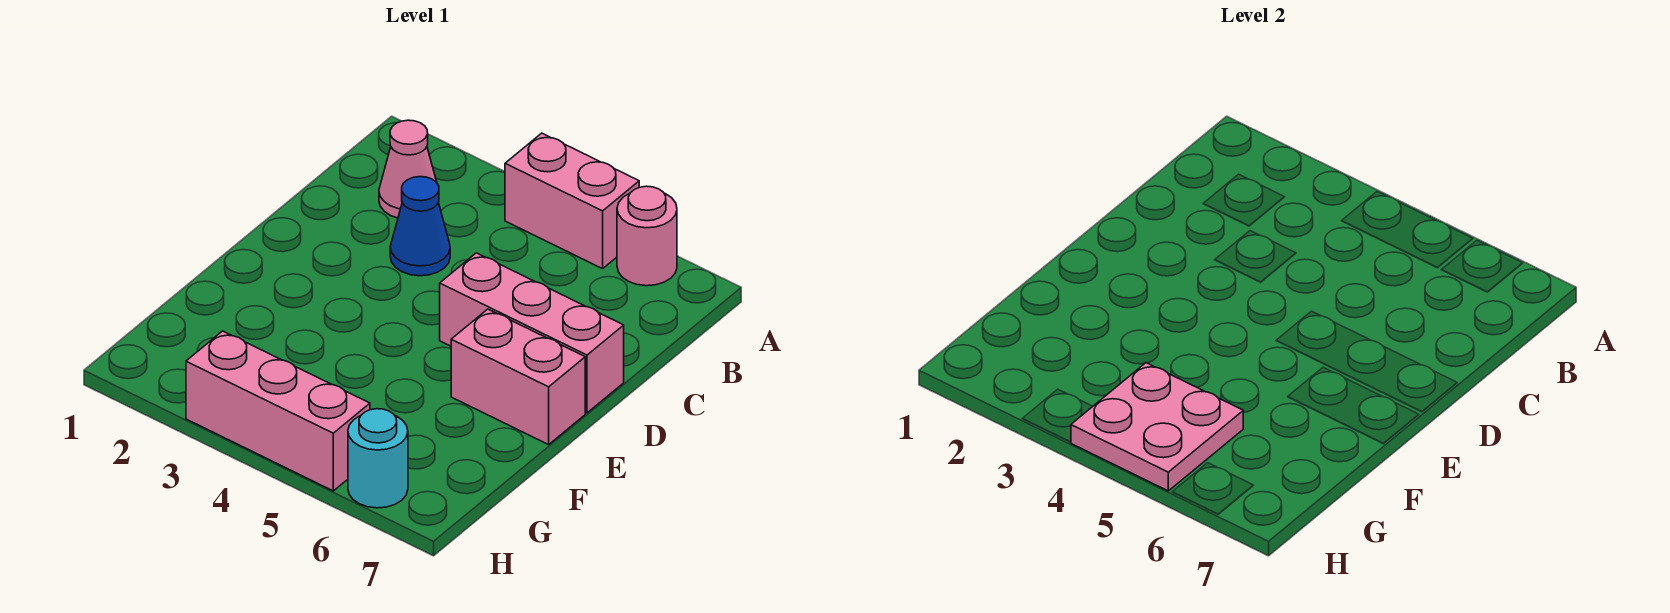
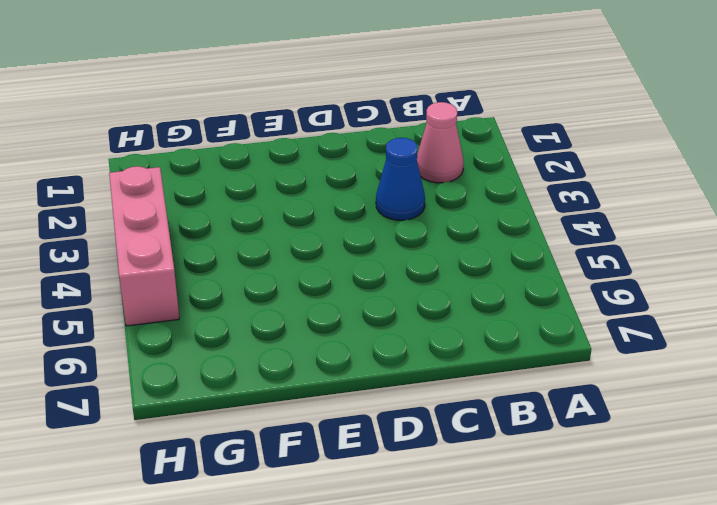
none -> pink 1x2 brick [505,133,639,269]
none -> pink 1x1 round brick [617,186,677,286]

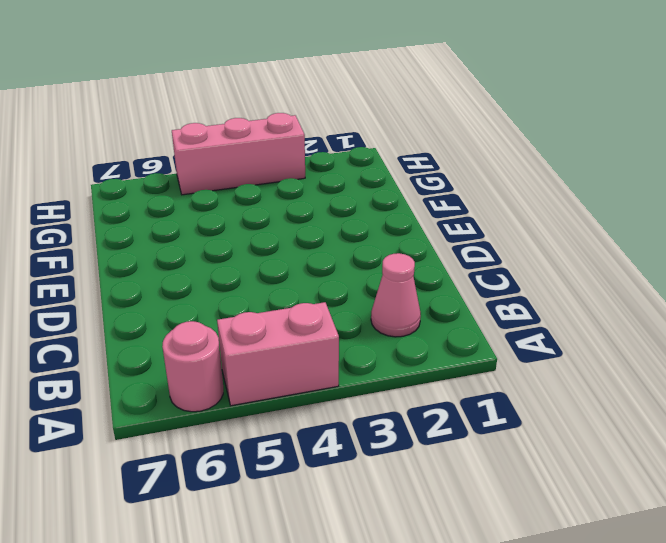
none -> blue 1x1 cone [390,177,450,276]
none -> pink 1x3 brick [440,253,624,413]

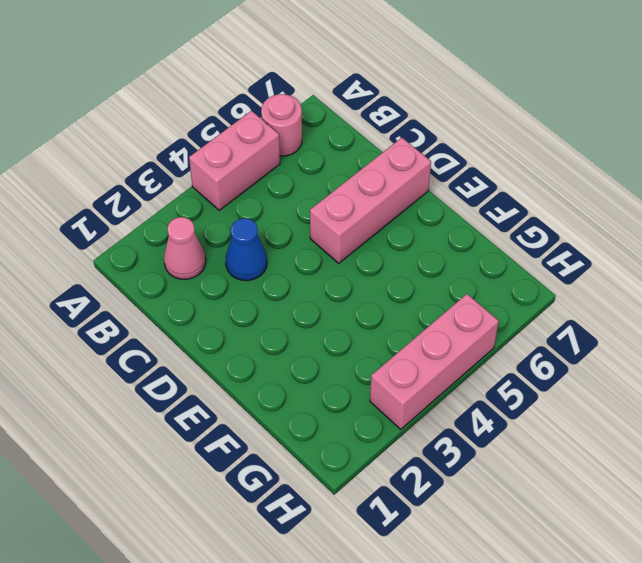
none -> pink 1x2 brick [451,309,585,445]
none -> cyan 1x1 round brick [348,409,408,508]

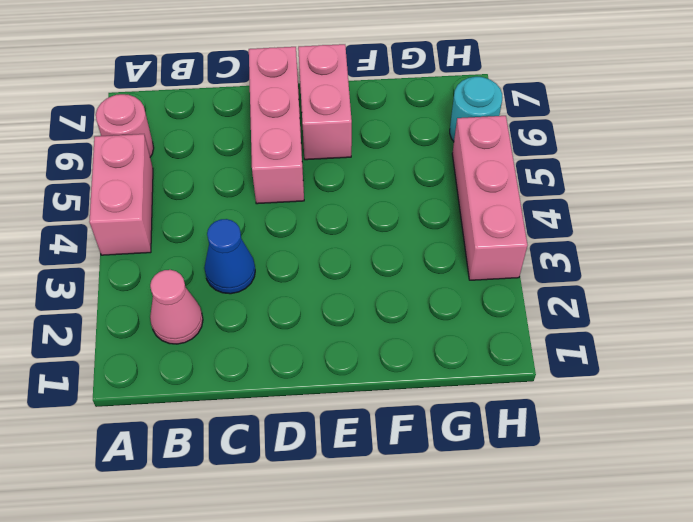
none -> pink 2x2 plate [1071,363,1243,491]

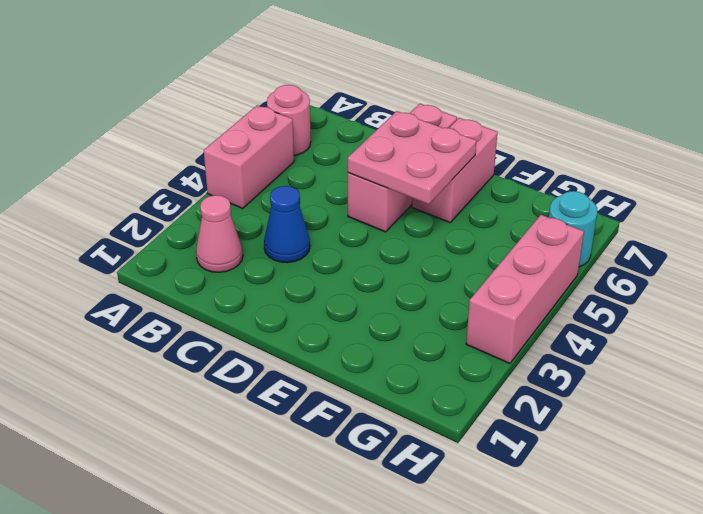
pink 2x2 plate [348,111,476,204] -> pink 2x2 plate moved to [1071,363,1243,491]

